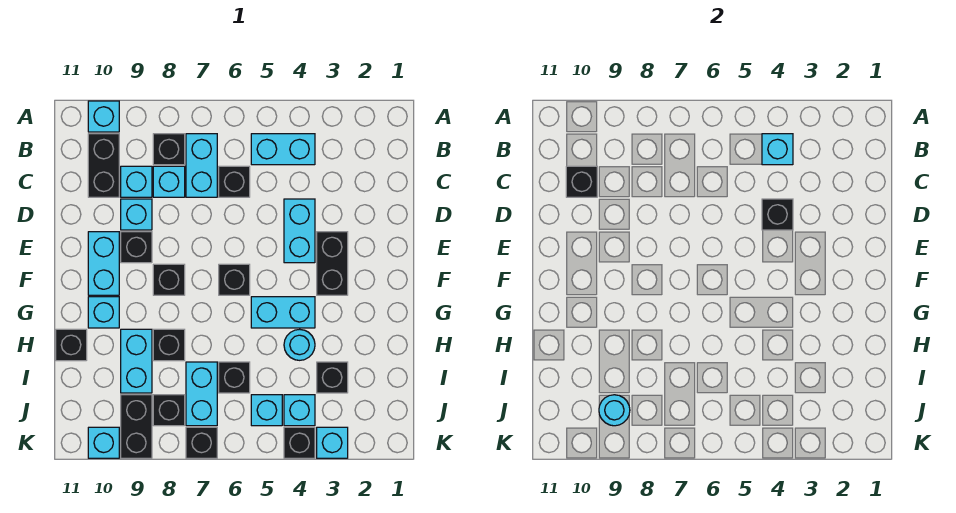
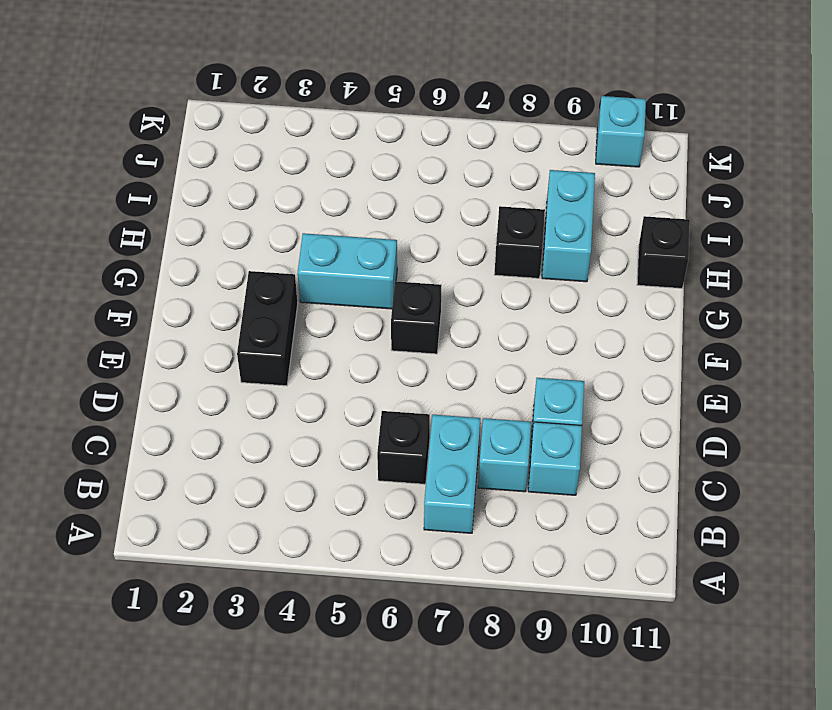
none -> cyan 1x1 brick [88,101,119,132]
none -> cyan 1x2 brick [251,134,315,165]
none -> black 1x1 brick [153,134,185,165]
none -> black 1x2 brick [88,134,119,197]

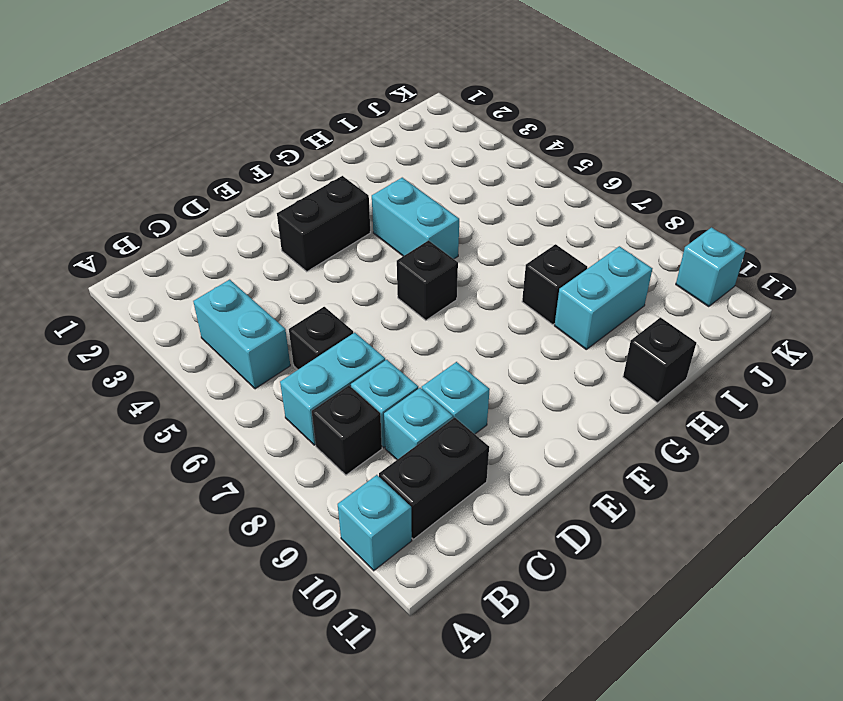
none -> cyan 1x2 brick [284,199,315,263]
none -> black 1x1 brick [121,232,152,263]
none -> cyan 1x2 brick [88,232,119,295]
none -> black 1x1 brick [153,264,185,295]

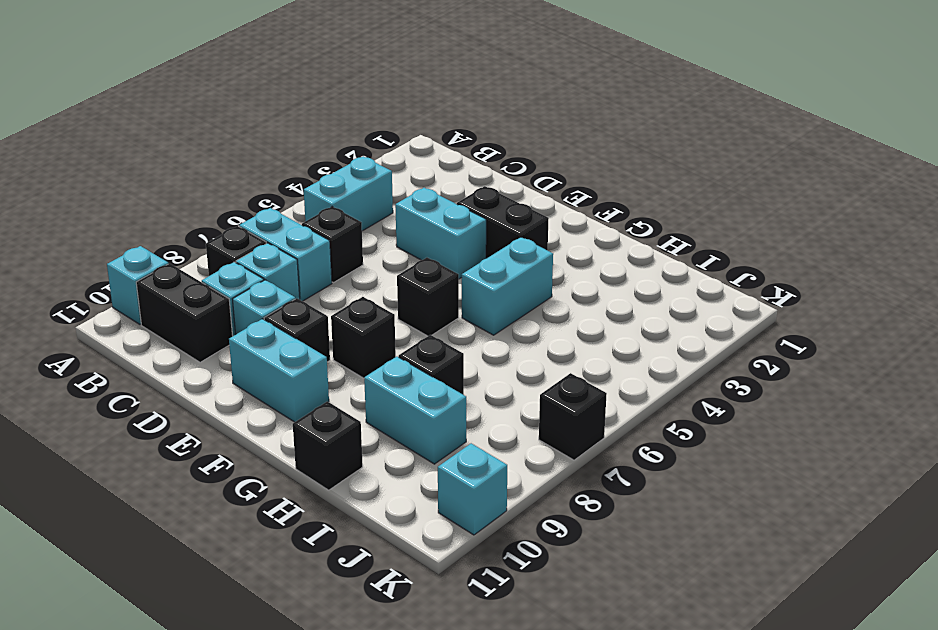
none -> cyan 1x1 brick [88,297,119,328]
none -> cyan 1x1 round brick [284,329,315,360]
none -> black 1x1 brick [317,362,348,393]
none -> black 1x1 brick [219,362,250,393]

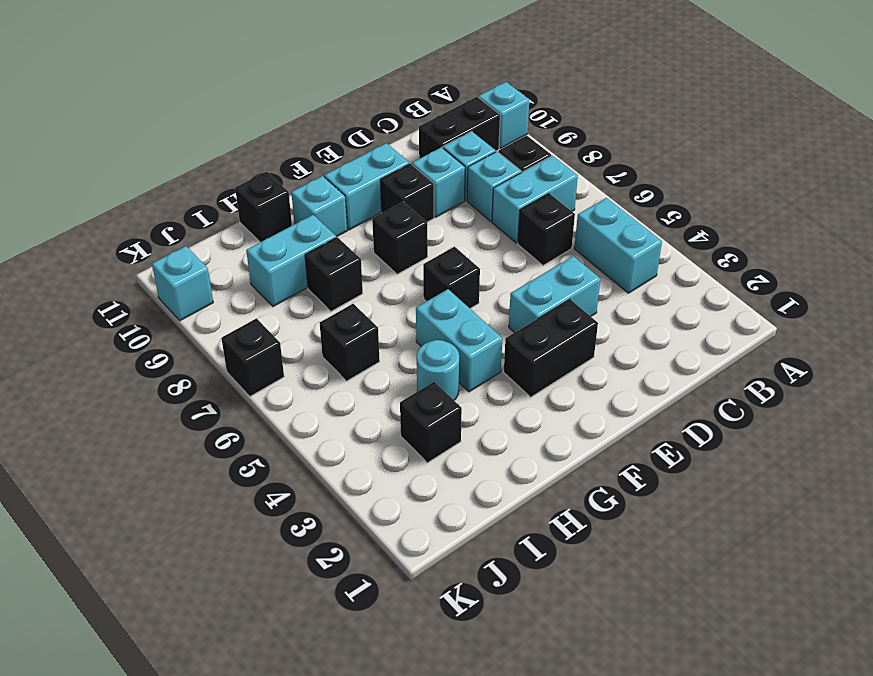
none -> cyan 1x2 brick [186,362,217,426]
none -> cyan 1x1 brick [284,395,315,426]
none -> cyan 1x1 brick [251,395,282,426]
none -> black 1x1 brick [153,395,185,426]

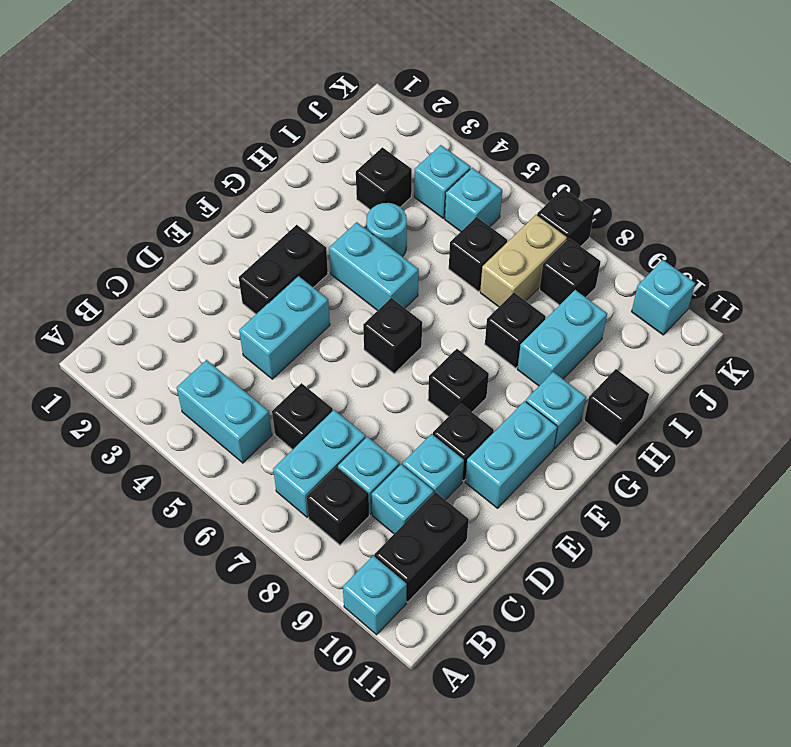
tan 1x2 brick [480,214,567,307] -> cyan 1x2 brick [186,362,217,426]
none -> black 1x2 brick [121,395,152,458]
none -> cyan 1x1 brick [317,427,348,458]
none -> black 1x1 brick [284,427,315,458]
none -> cyan 1x1 brick [762,134,793,165]

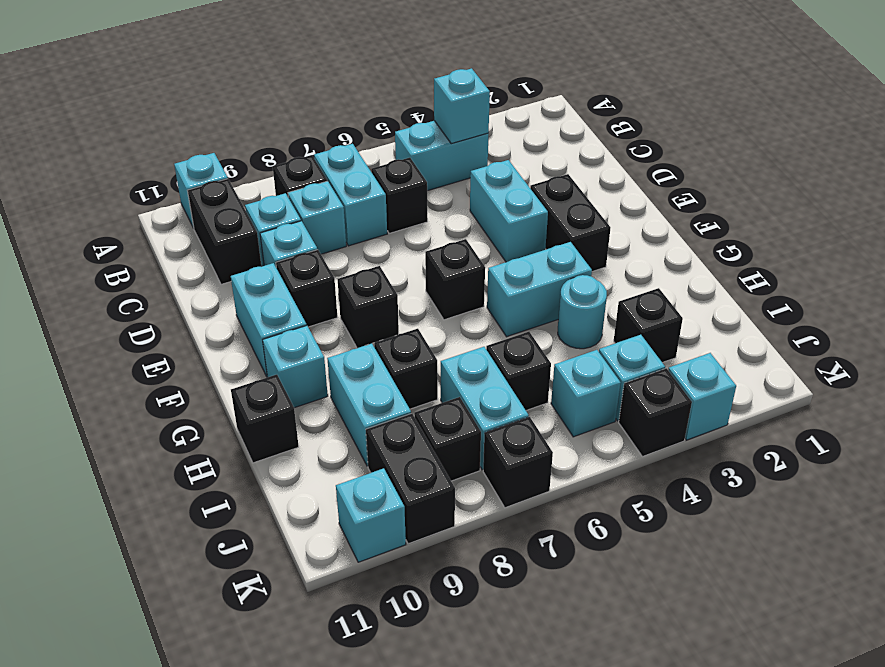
none -> black 1x1 brick [566,166,597,197]
none -> black 1x1 brick [762,199,793,230]
none -> cyan 1x1 round brick [599,395,630,426]

